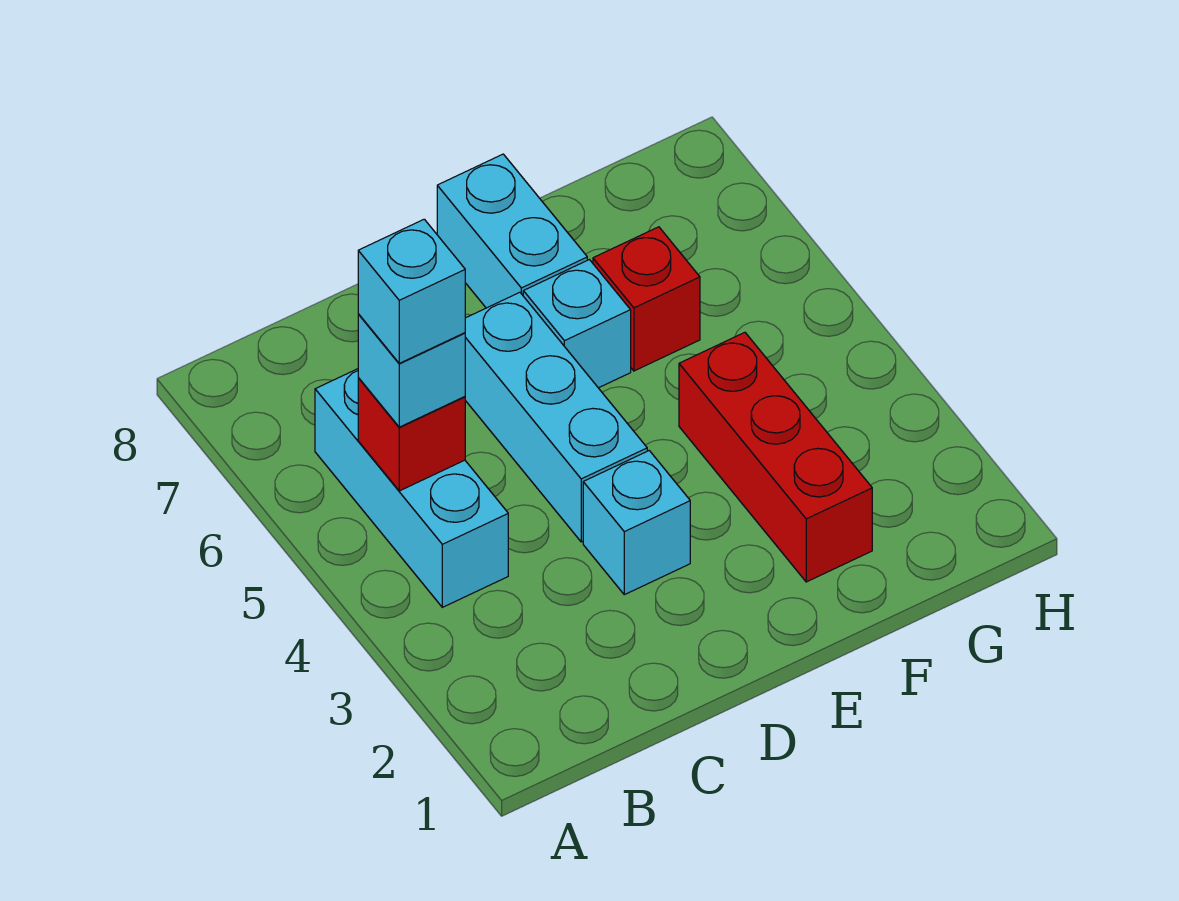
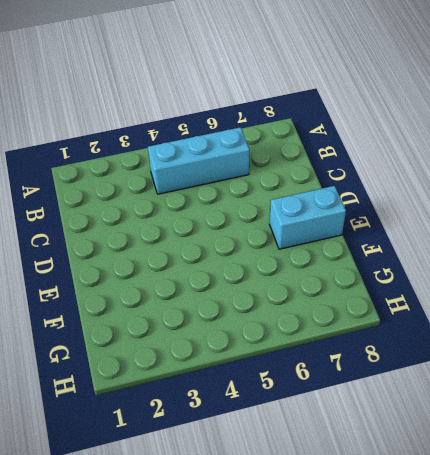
none -> cyan 1x1 brick [583,451,690,595]
none -> cyan 1x3 brick [465,292,647,542]

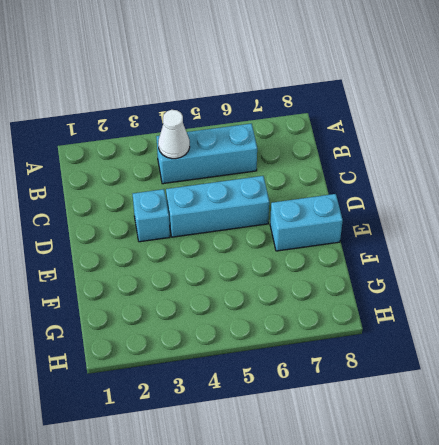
white 1x1 cone [158,110,190,159] -> none
none -> cyan 1x1 brick [523,260,631,388]
none -> red 1x3 brick [679,332,872,582]

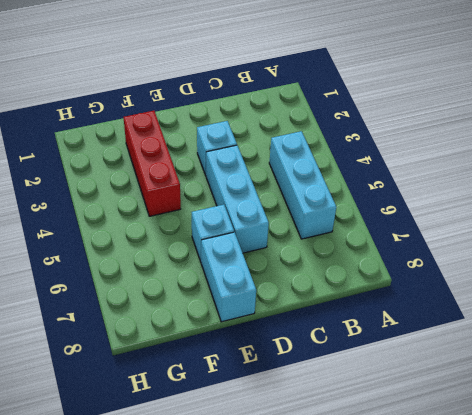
none -> red 1x1 brick [593,227,700,371]
none -> red 1x1 brick [358,378,465,491]

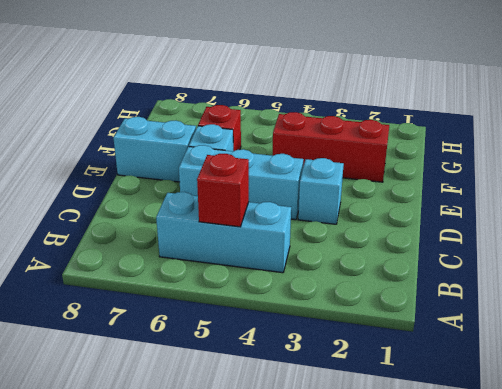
none -> cyan 1x1 brick [358,314,465,427]
none -> cyan 1x1 brick [358,219,465,363]

